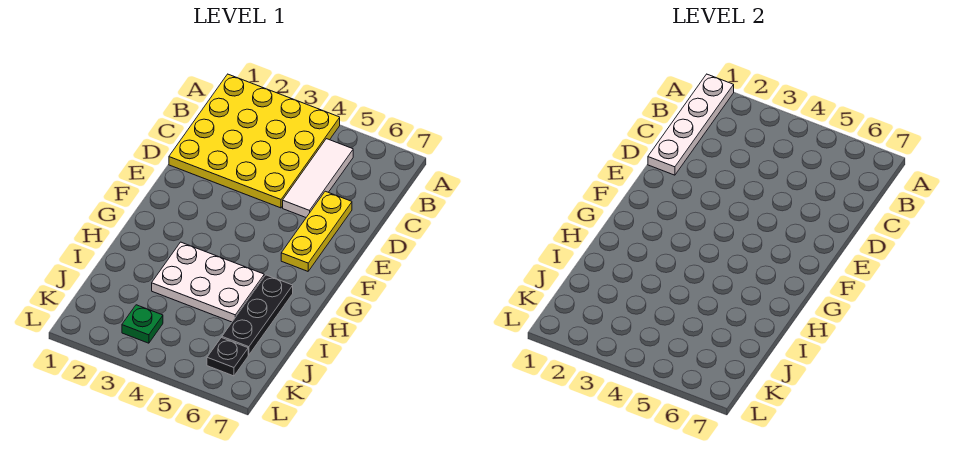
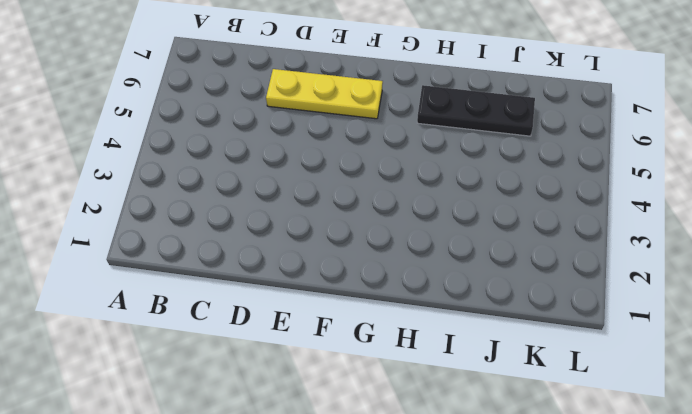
none -> yellow 4x4 plate [169,74,340,208]
none -> white 1x3 tile [283,139,353,217]

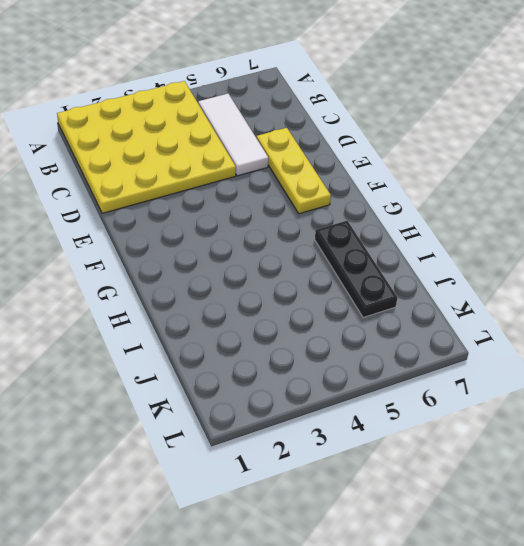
none -> white 2x3 plate [152,242,264,322]
none -> green 1x1 plate [122,305,163,343]

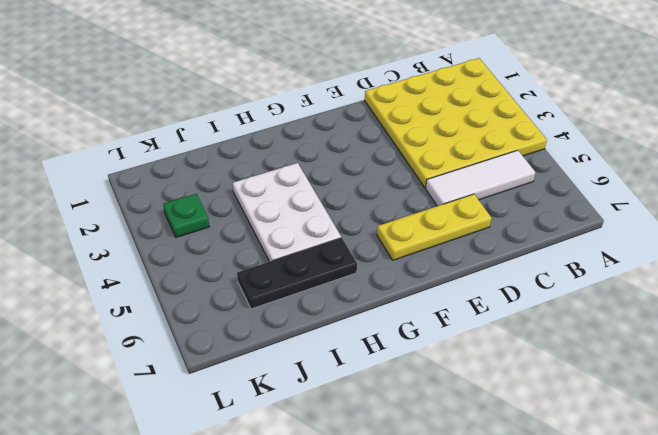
none -> black 1x1 plate [207,338,248,376]
none -> white 1x4 plate [648,74,734,175]

